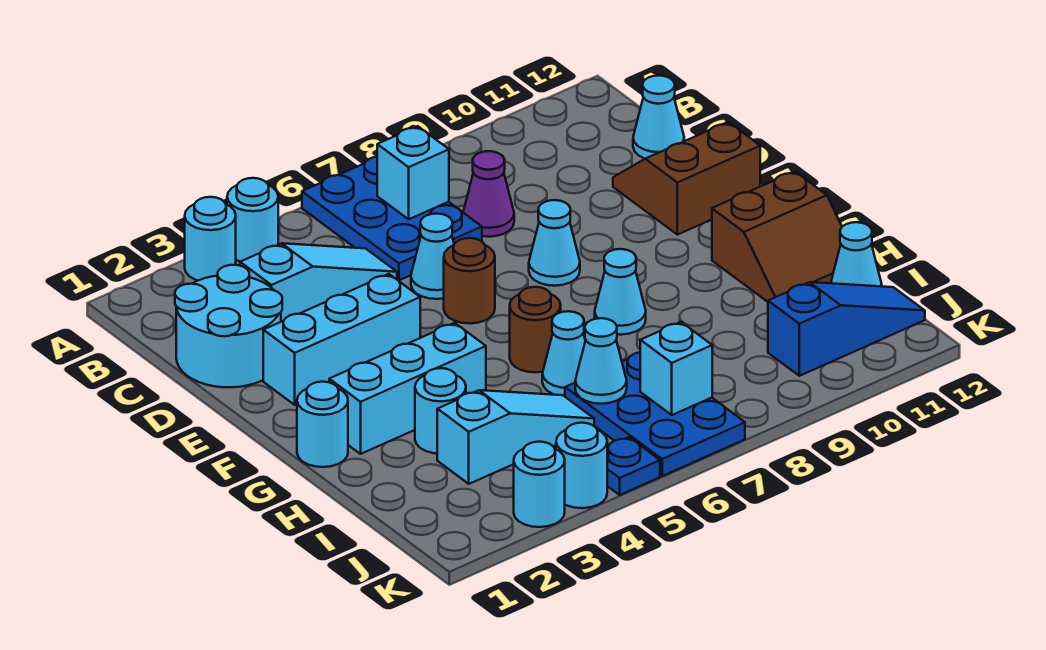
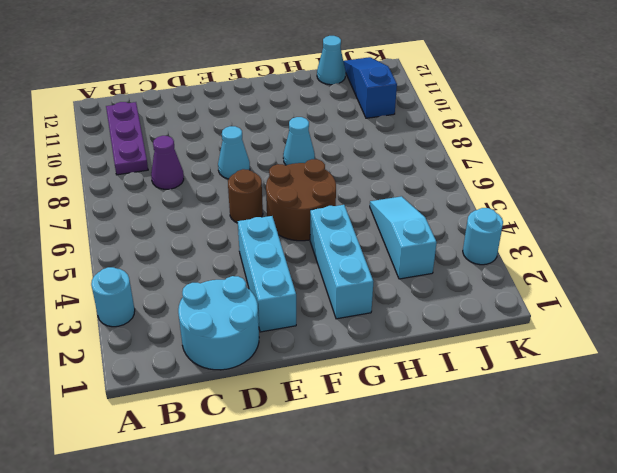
purple 1x3 plate [106,102,148,175] -> none
brown 2x2 round brick [266,159,336,241] -> brown 1x1 round brick [510,287,561,372]
none -> cyan 1x1 round brick [227,178,278,262]
none -> blue 2x3 plate [302,157,482,280]
none -> cyan 1x3 slope [240,243,397,322]

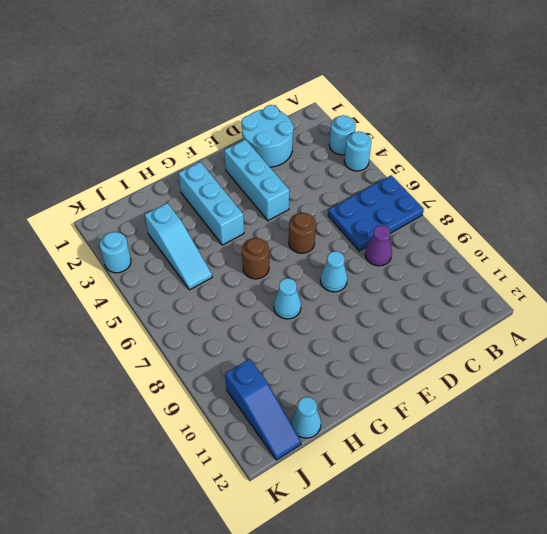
none -> cyan 1x3 slope [240,243,397,322]
none -> cyan 1x1 cone [633,75,684,159]
none -> cyan 1x1 cone [411,214,454,299]

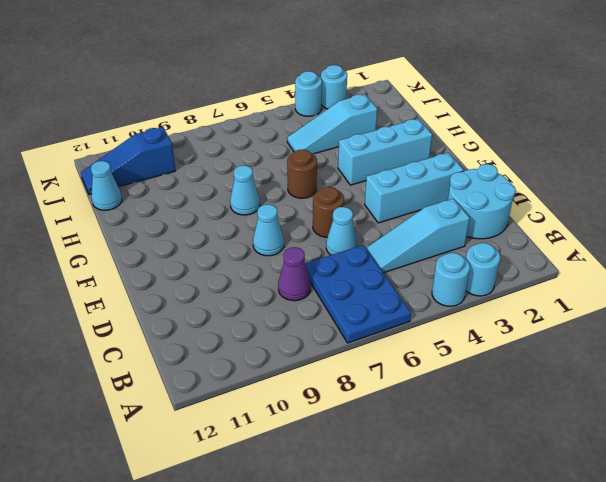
none -> cyan 1x1 cone [633,75,684,159]
none -> brown 2x2 slope [613,122,760,235]
none -> cyan 1x1 round brick [297,382,348,467]

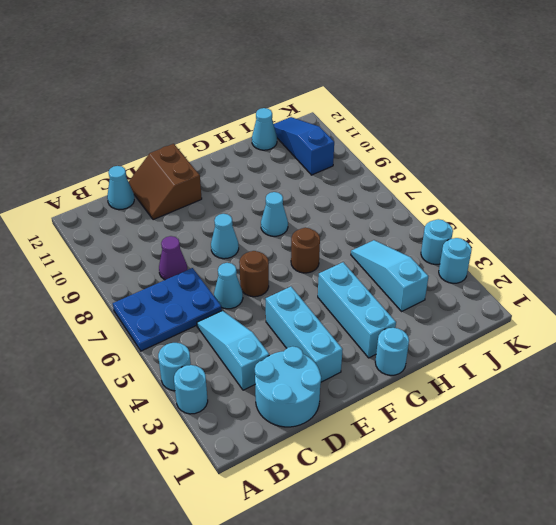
none -> brown 2x2 slope [712,171,842,302]
none -> cyan 1x1 round brick [415,368,466,453]
none -> cyan 1x1 cone [542,311,585,396]

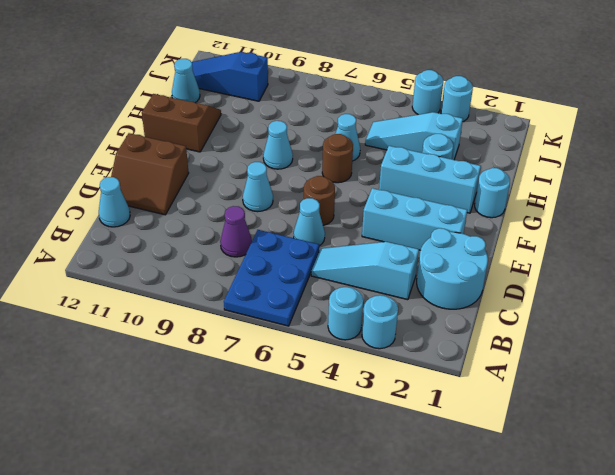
none -> blue 2x3 plate [565,352,745,476]
none -> blue 1x1 plate [607,437,660,495]
none -> cyan 1x1 brick [377,126,449,219]

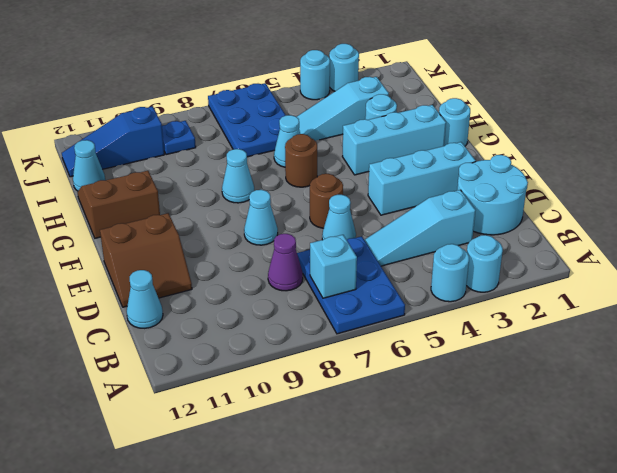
blue 1x1 plate [162,121,196,155] -> blue 1x1 plate moved to [607,437,660,495]
none -> cyan 1x1 cone [575,318,627,404]
none -> cyan 1x1 brick [640,322,712,415]

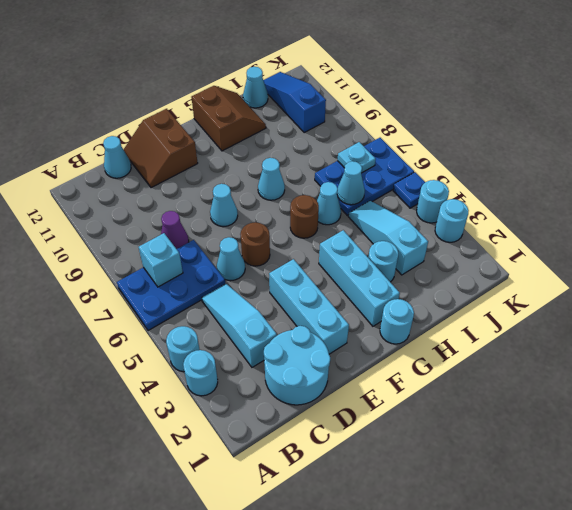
cyan 1x1 plate [338,142,376,173] -> cyan 1x1 brick [640,322,712,415]

